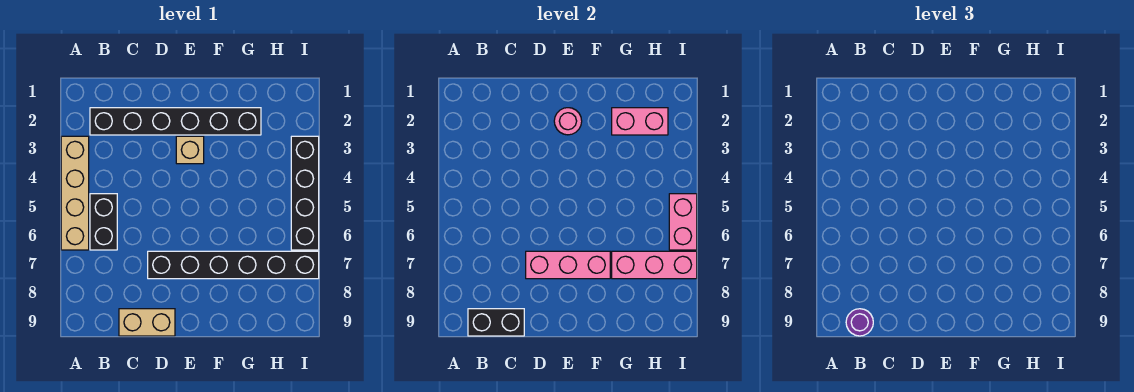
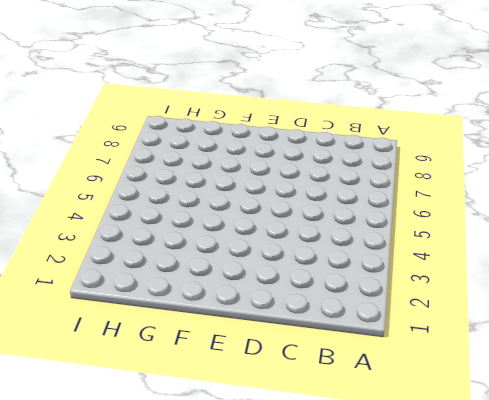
none -> tan 1x4 brick [61,136,89,250]
none -> black 1x6 brick [90,108,261,135]
none -> black 1x2 brick [90,194,117,250]

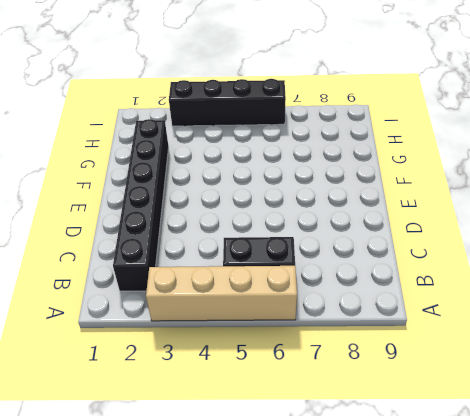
none -> tan 1x2 brick [119,309,175,336]
none -> black 1x6 brick [148,251,319,279]
none -> tan 1x1 brick [176,136,204,164]

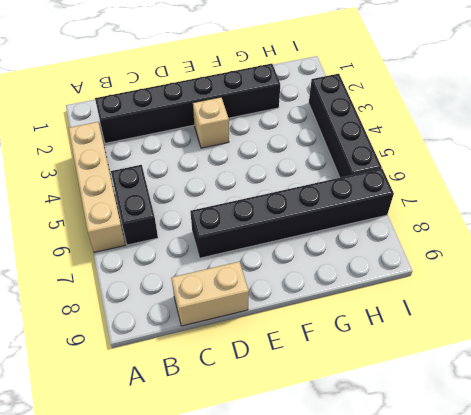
none -> black 1x2 brick [468,309,524,336]
none -> pink 1x3 brick [526,251,610,279]
none -> pink 1x1 round brick [554,108,582,135]

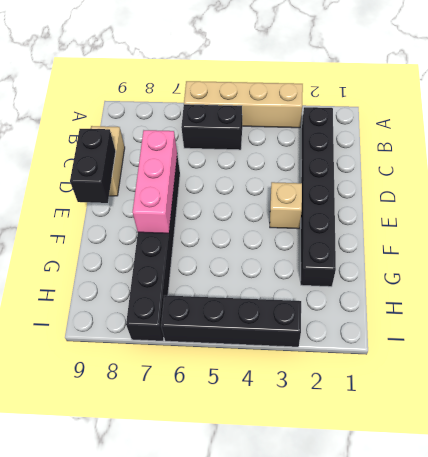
black 1x2 brick [70,129,116,203] -> black 1x2 brick moved to [468,309,524,336]
none -> pink 1x1 round brick [554,108,582,135]
none -> pink 1x2 brick [612,108,668,135]
none -> pink 1x3 brick [612,251,697,279]

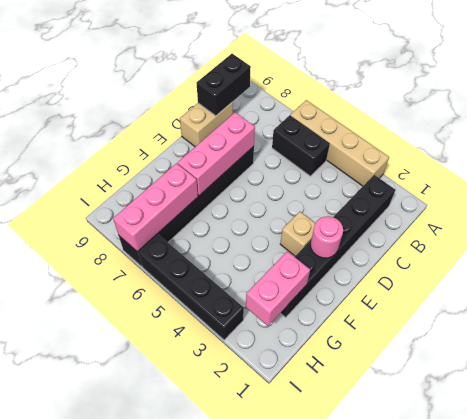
none -> pink 1x2 brick [669,194,697,250]
none -> purple 1x1 round brick [846,309,873,336]

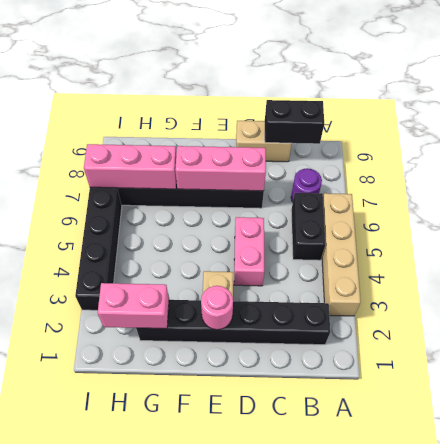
purple 1x1 round brick [291,168,322,202] -> purple 1x1 round brick moved to [846,309,873,336]
pink 1x2 brick [234,217,264,286] -> pink 1x2 brick moved to [669,194,697,250]

